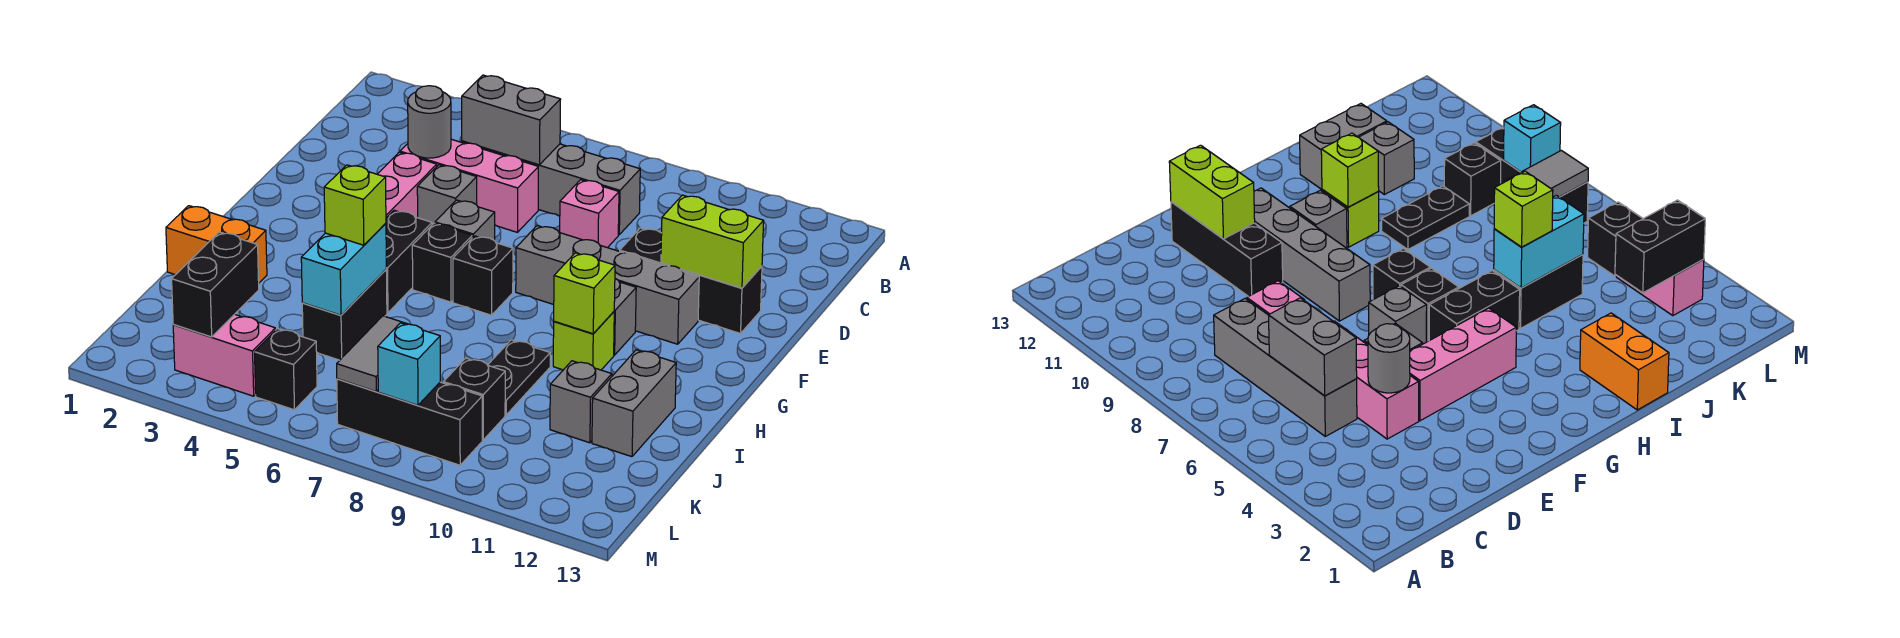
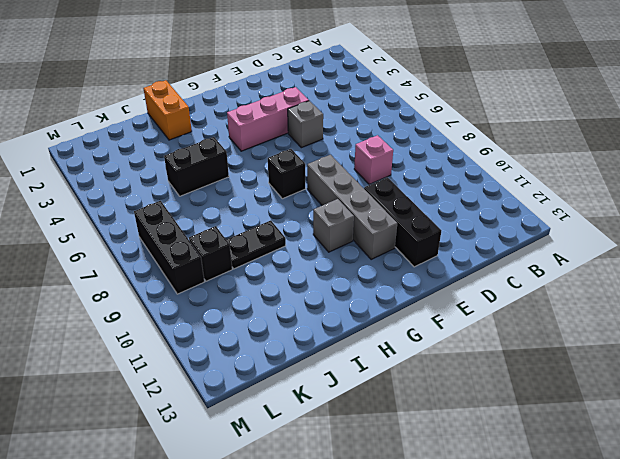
none -> grey 1x4 brick [462,141,640,235]
none -> pink 1x3 brick [400,139,538,232]
none -> grey 1x1 brick [435,200,495,241]
none -> black 1x2 brick [386,210,432,313]

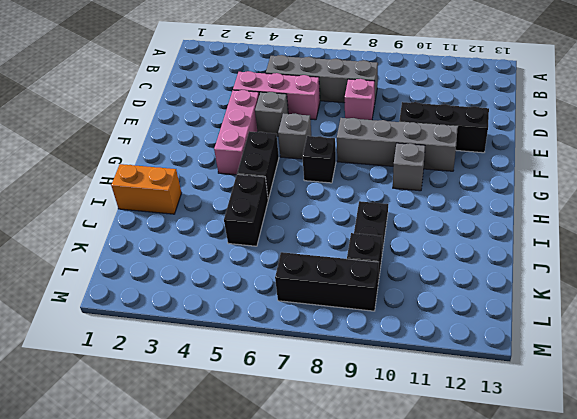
none -> black 1x1 brick [412,223,472,302]
none -> lime 1x1 brick [553,312,614,370]
none -> grey 1x2 brick [592,350,676,457]
none -> grey 1x1 brick [550,361,612,443]

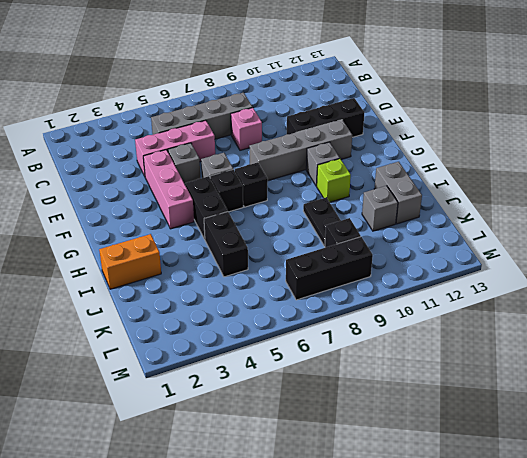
none -> pink 1x2 brick [173,314,275,396]
none -> black 1x1 brick [255,329,317,410]
none -> grey 1x2 brick [462,75,561,165]
none -> grey 1x1 round brick [408,86,451,158]

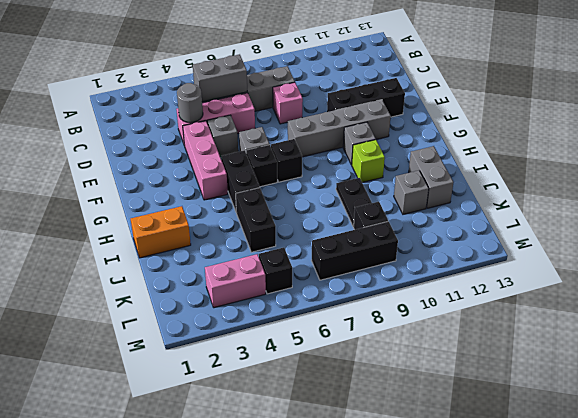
none -> lime 1x2 brick [661,195,764,288]
none -> lime 1x1 brick [554,253,615,334]
none -> cyan 1x2 brick [301,223,386,315]
none -> black 1x2 brick [172,232,259,337]

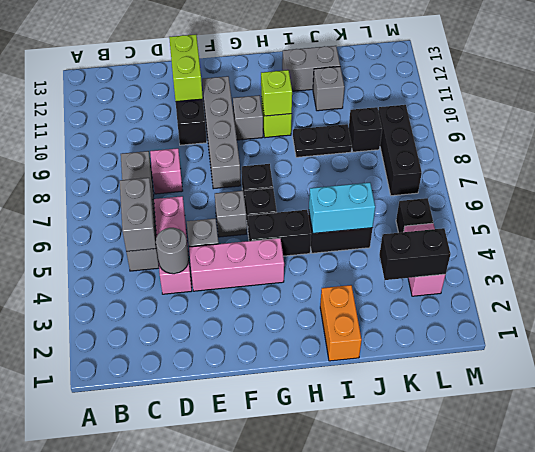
none -> grey 1x2 tile [337,316,408,391]
none -> cyan 1x1 brick [378,323,440,405]
none -> lime 1x1 brick [324,165,386,245]

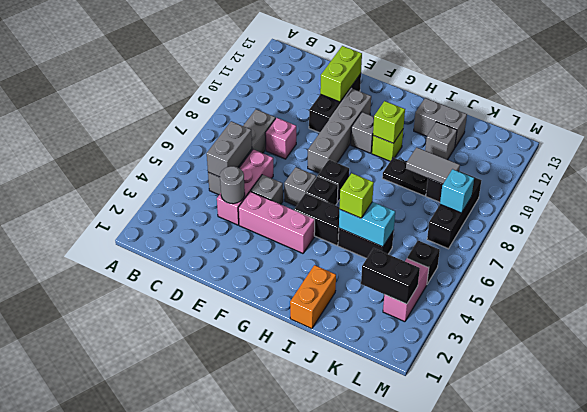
grey 1x2 tile [406,147,460,184] -> grey 1x2 tile moved to [337,316,408,391]

